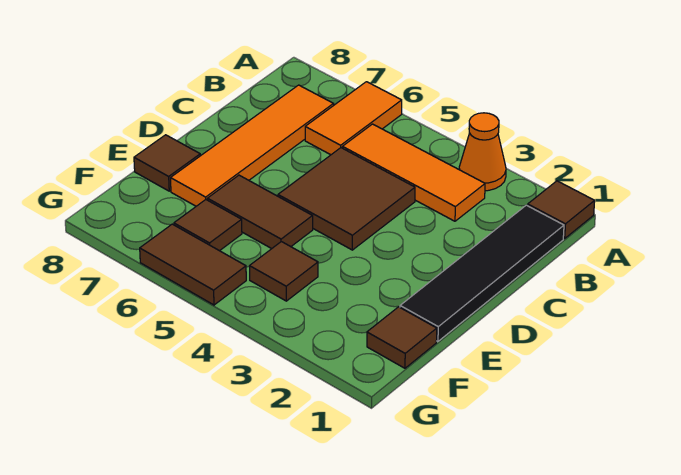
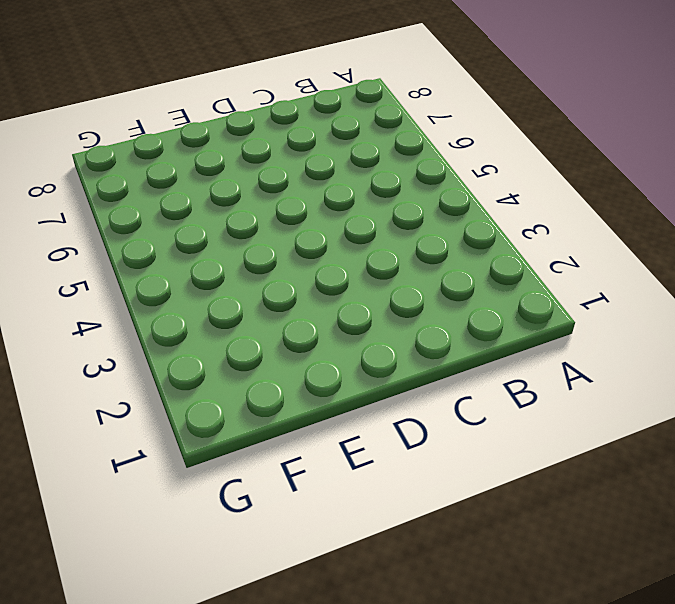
none -> brown 1x1 tile [528,181,595,238]
none -> orange 1x1 cone [459,113,506,191]
none -> orange 1x2 tile [305,82,402,155]

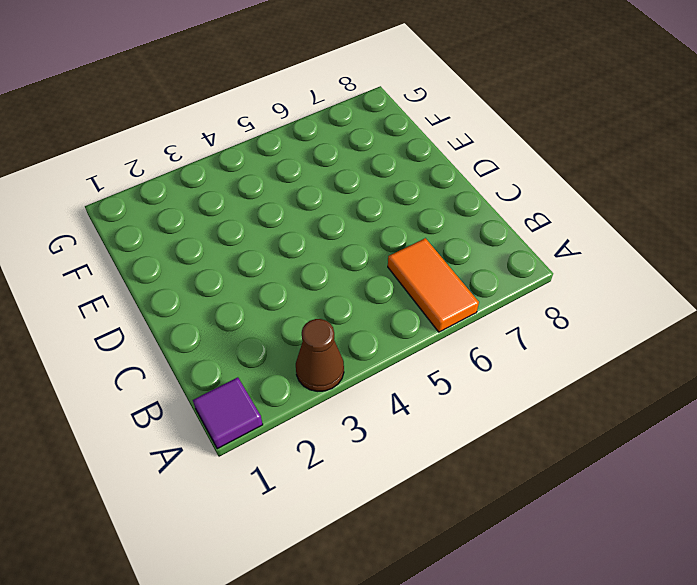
purple 1x1 tile [193,377,263,449] -> brown 1x1 tile [528,181,595,238]
brown 1x1 cone [296,319,344,391] -> orange 1x1 cone [459,113,506,191]
none -> black 1x4 tile [400,205,564,341]
none -> orange 1x3 tile [342,124,485,221]
none -> orange 1x4 tile [171,85,334,206]

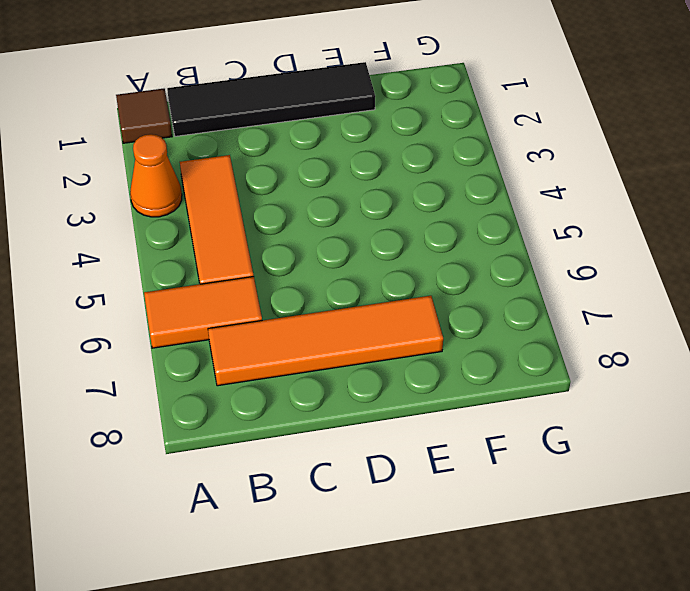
none -> brown 2x2 tile [278,148,415,250]
none -> brown 1x2 tile [207,175,313,249]
none -> brown 1x1 tile [134,135,200,191]

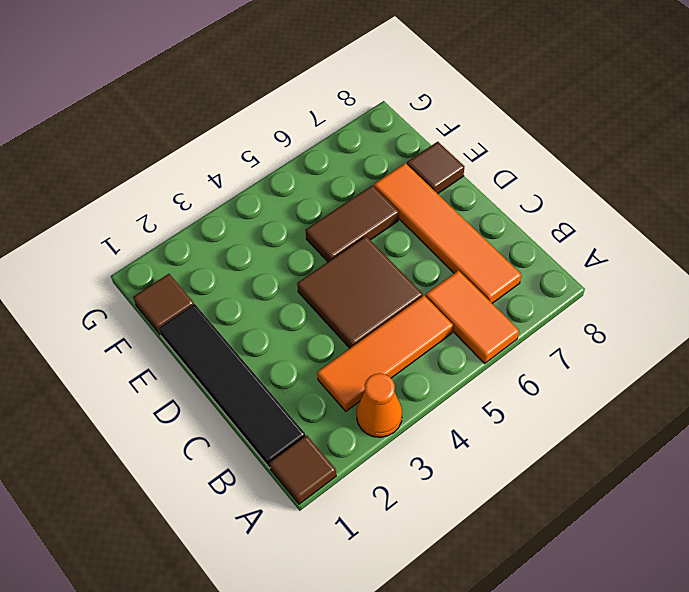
none -> brown 1x1 tile [250,242,318,301]
none -> brown 1x1 tile [174,200,242,251]
none -> brown 1x2 tile [140,224,246,305]

